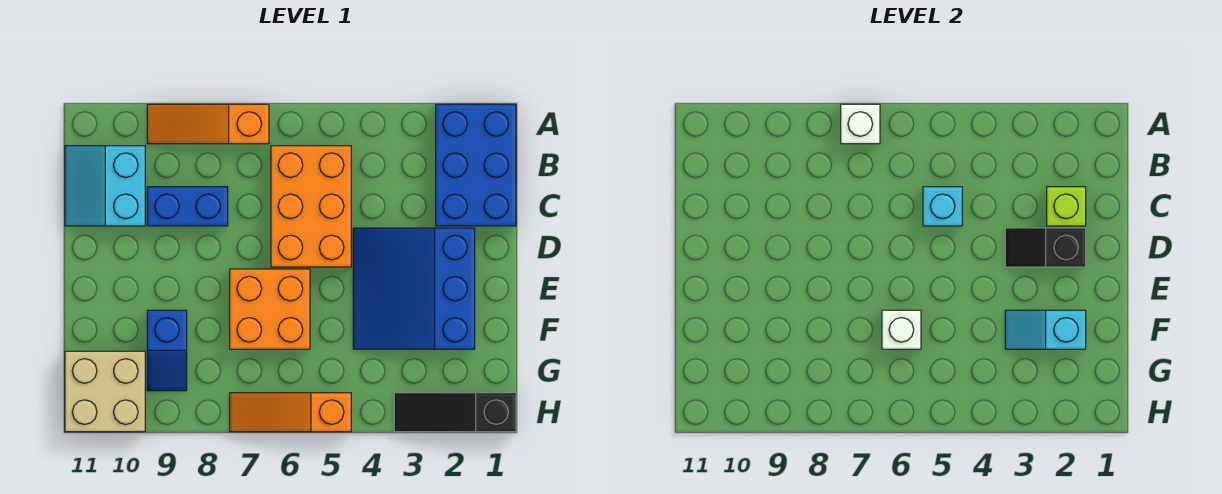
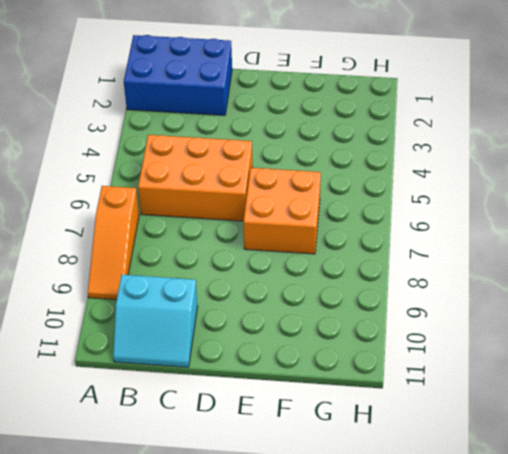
none -> blue 1x2 brick [147,187,228,226]
none -> blue 3x3 slope [353,228,475,349]
none -> blue 1x2 slope [147,310,187,391]

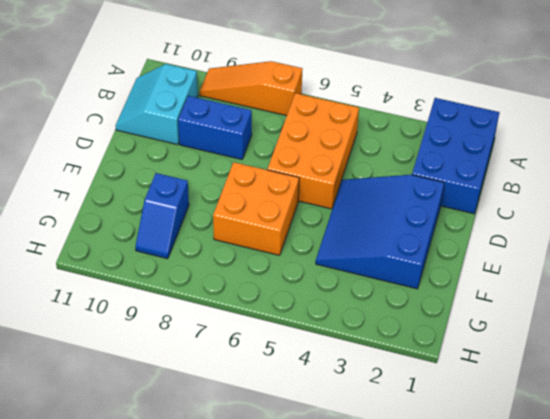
none -> tan 2x2 brick [65,351,145,432]
none -> black 1x3 slope [394,393,516,432]
none -> orange 1x3 slope [230,393,351,432]

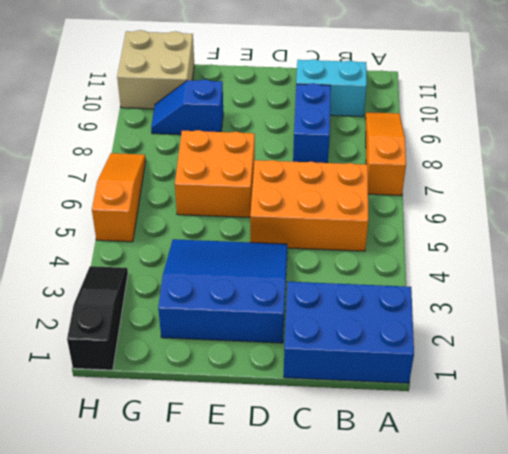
none -> white 1x1 brick [841,104,880,144]
none -> lime 1x1 brick [1047,187,1086,226]
none -> cyan 1x1 brick [923,187,962,226]

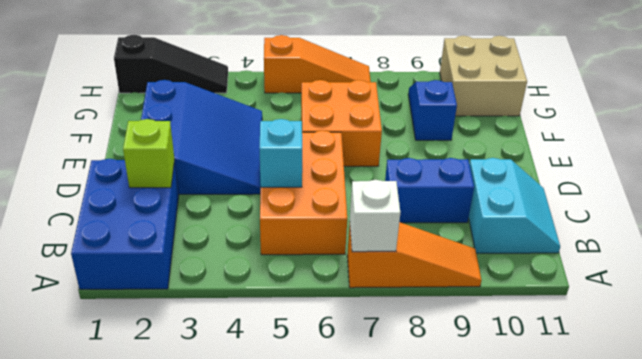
none -> black 1x2 slope [1005,228,1086,267]
none -> cyan 1x2 slope [1005,310,1086,349]
none -> white 1x1 brick [882,310,921,349]

